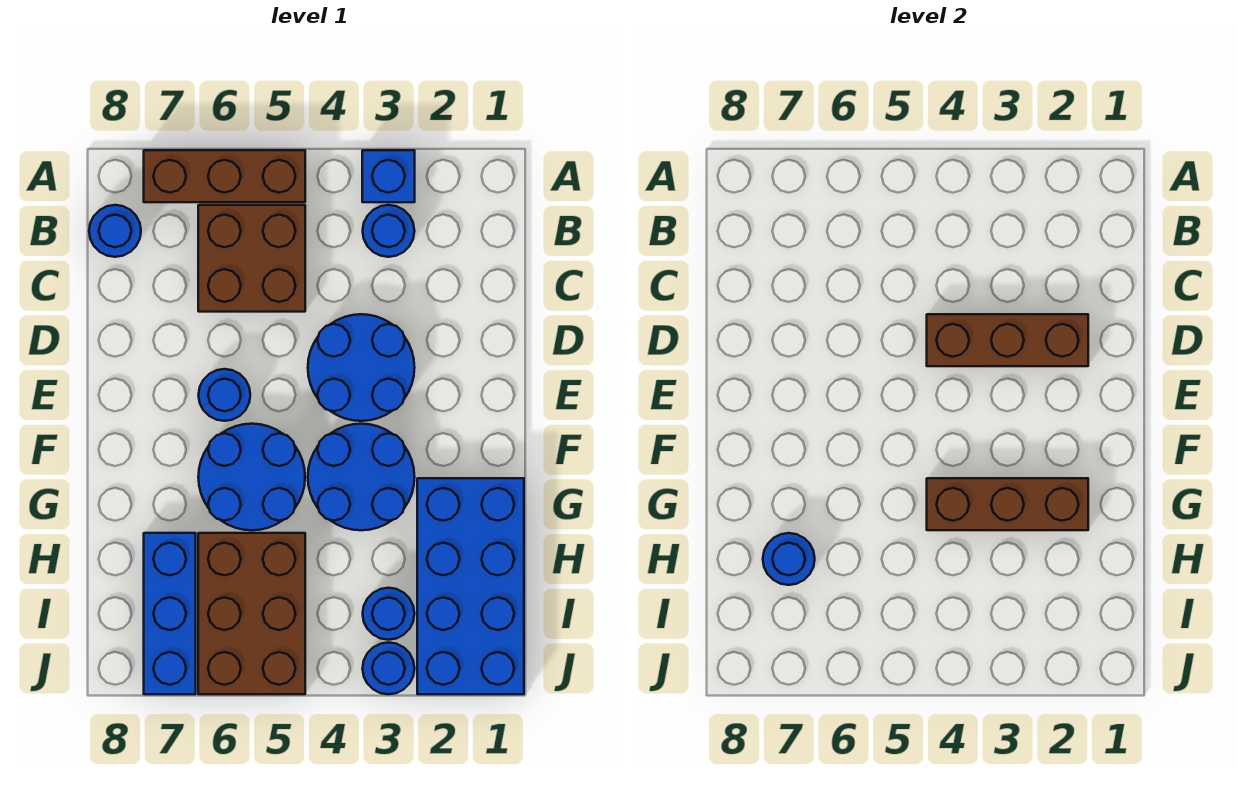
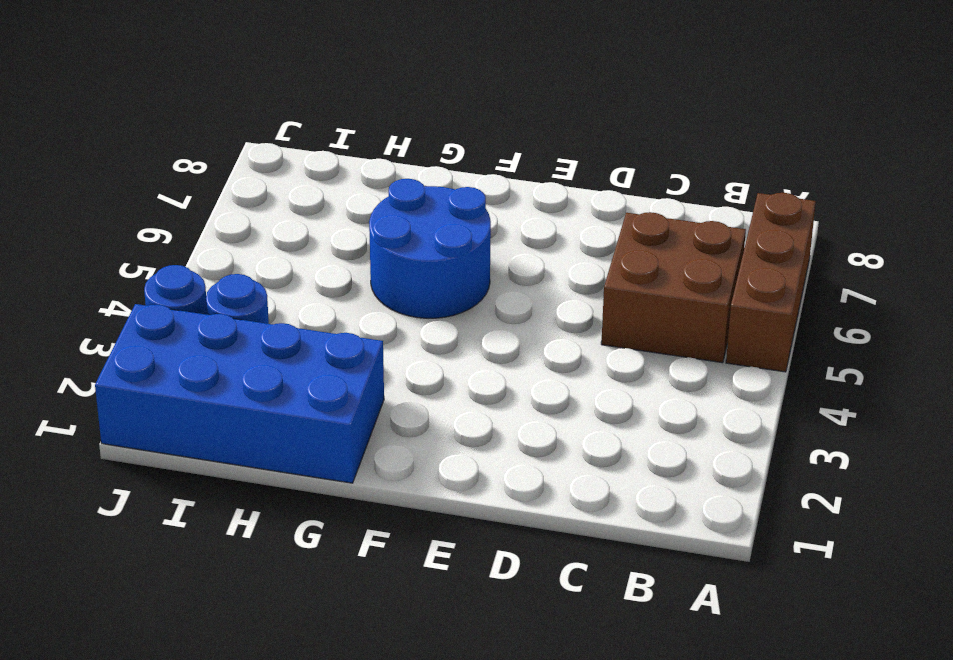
none -> blue 1x1 brick [362,150,415,202]
none -> blue 1x1 round brick [363,205,414,257]
none -> blue 1x1 round brick [89,205,141,257]

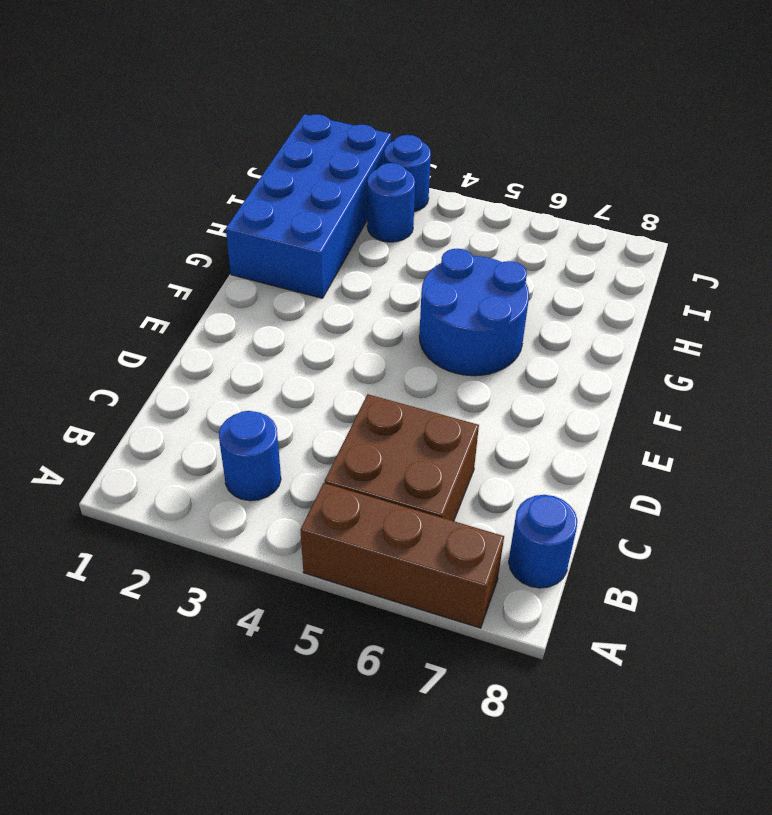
none -> blue 1x1 brick [362,150,415,202]
none -> blue 2x2 round brick [308,314,415,421]
none -> blue 1x1 round brick [199,369,250,421]

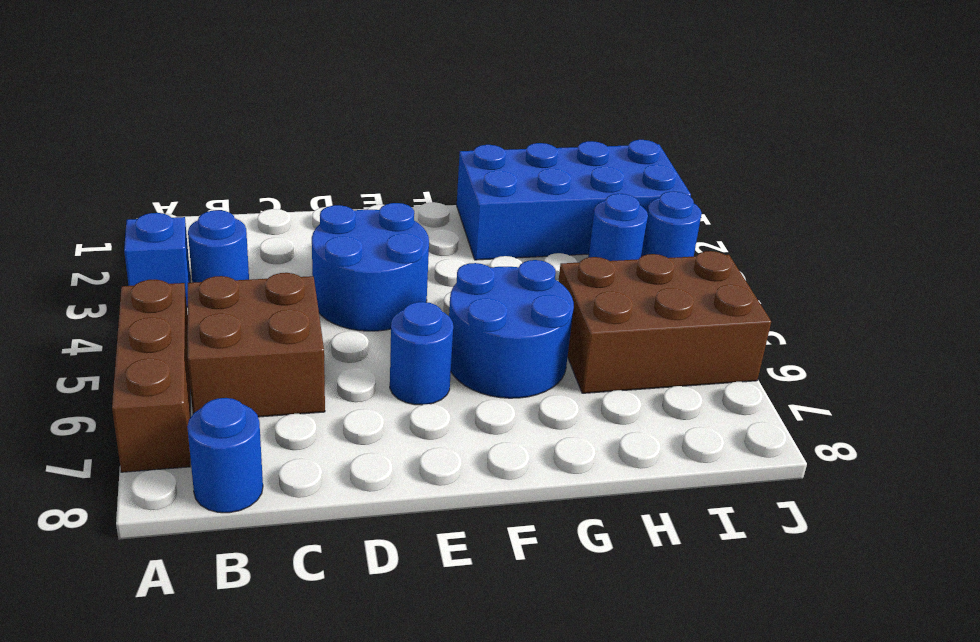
none -> blue 2x2 round brick [308,424,415,530]
none -> blue 1x3 brick [144,533,196,694]
none -> brown 1x3 brick [927,314,1088,366]

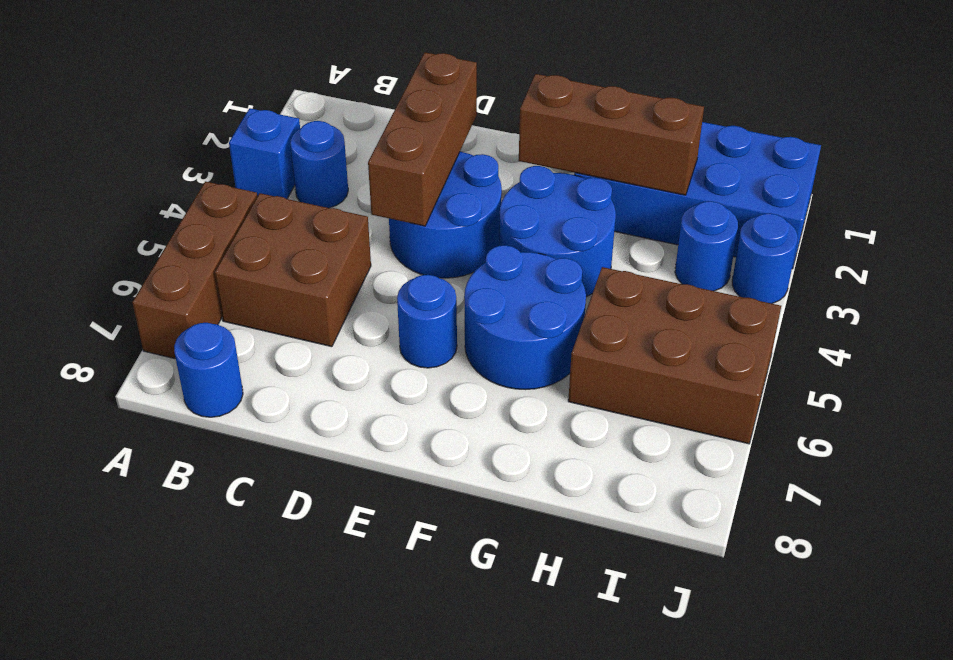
brown 1x3 brick [519,74,704,195] -> brown 1x3 brick turned to [927,478,1088,530]
none -> blue 1x3 brick [144,533,196,694]
none -> blue 1x1 round brick [763,533,815,585]

